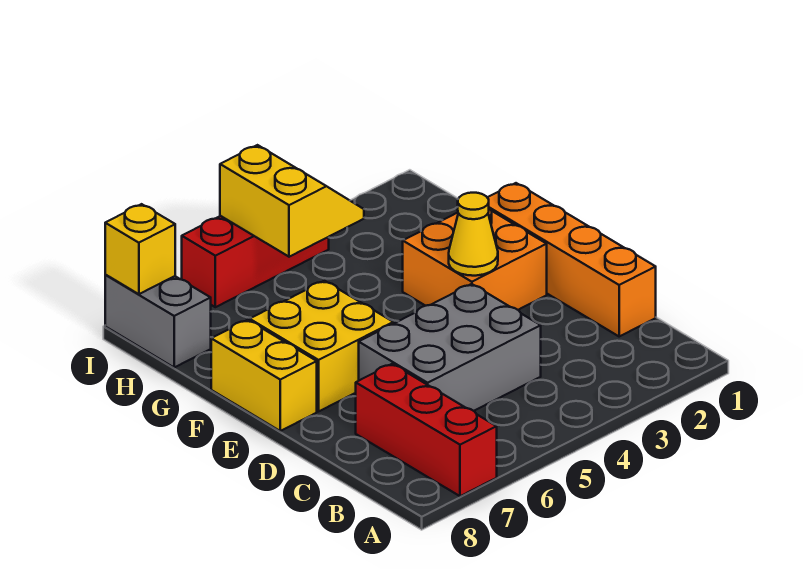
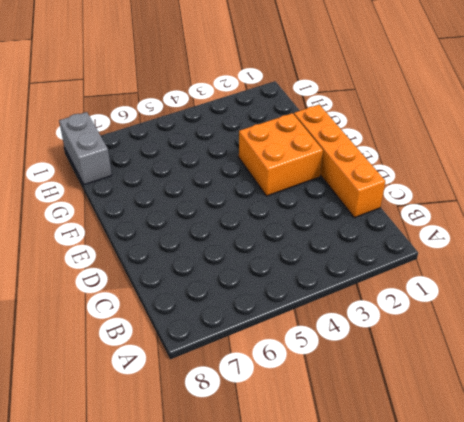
none -> red 1x3 brick [356,364,497,496]
none -> grey 2x3 brick [359,284,541,411]

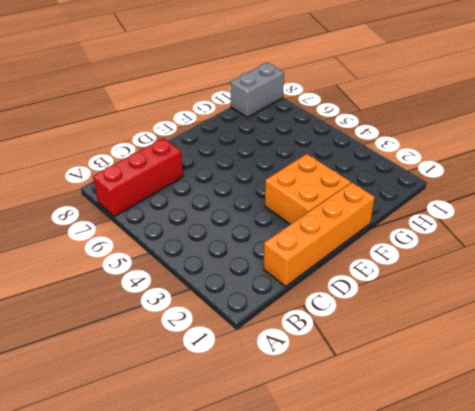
none -> grey 2x3 brick [359,284,541,411]
none -> yellow 2x2 brick [250,281,393,411]

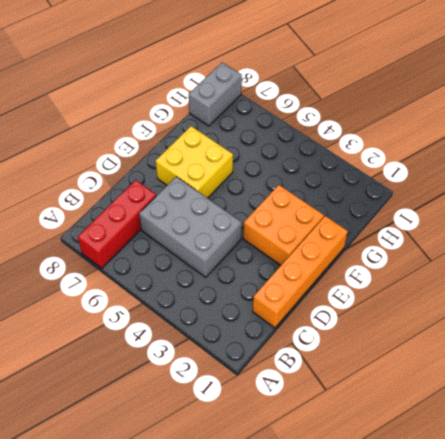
none -> yellow 1x2 brick [211,320,317,431]
none -> red 1x3 brick [182,216,329,307]

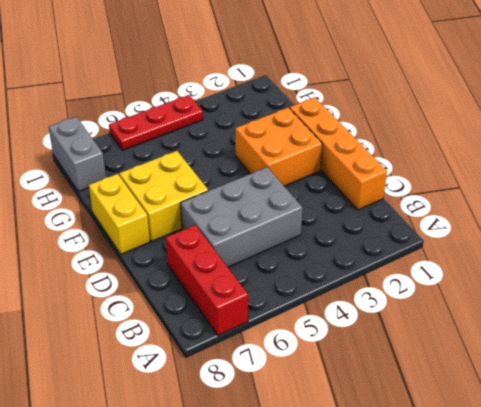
red 1x3 plate [109,95,203,150] -> red 1x3 brick [182,216,329,307]
none -> yellow 1x1 cone [449,193,498,276]
none -> yellow 2x2 slope [220,145,364,257]

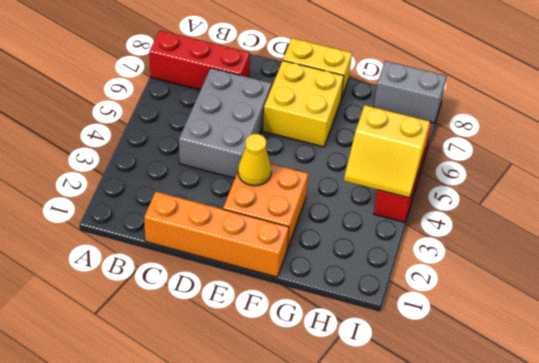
none -> yellow 1x1 brick [105,204,175,294]

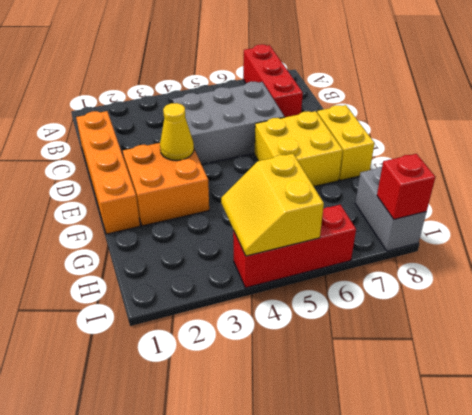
red 1x1 brick [377,154,435,219] -> yellow 1x1 brick [105,204,175,294]

